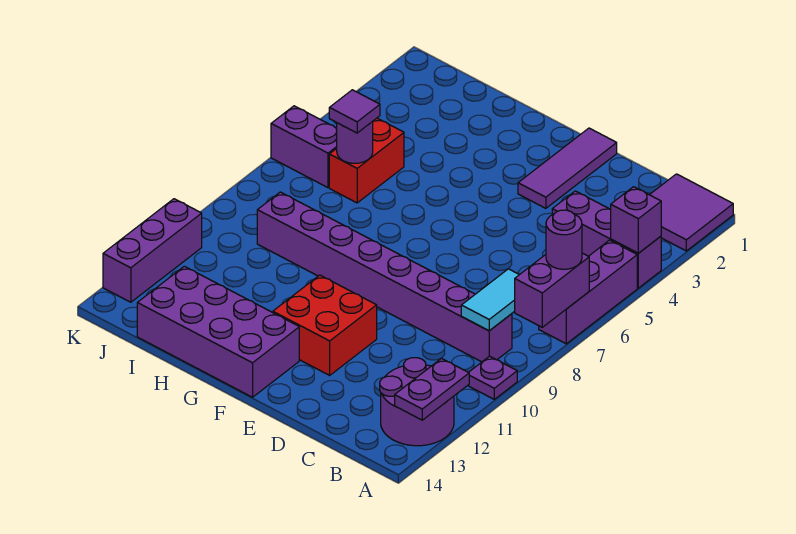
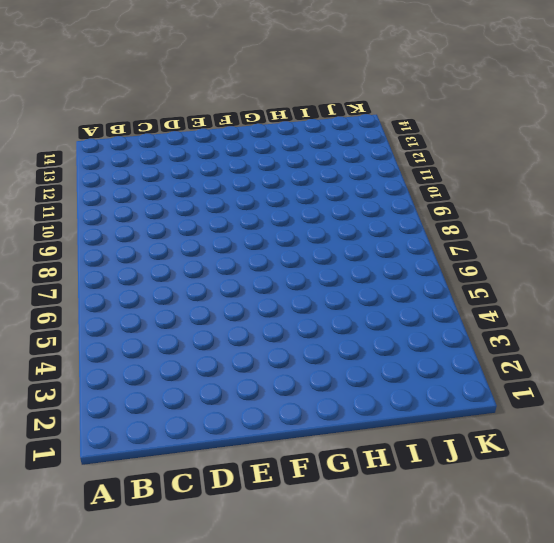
none -> purple 2x2 tile [650,174,733,251]
none -> purple 1x3 brick [552,191,661,288]
none -> purple 1x3 brick [539,240,637,344]

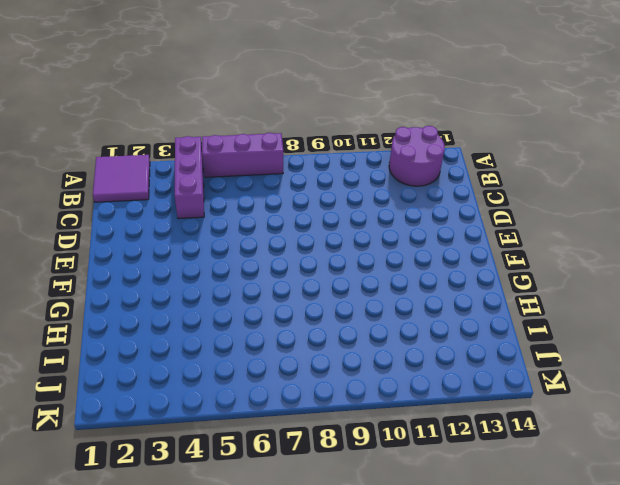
none -> purple 1x1 plate [468,356,517,399]
none -> purple 1x8 brick [257,192,512,362]
none -> purple 1x3 tile [518,128,617,208]

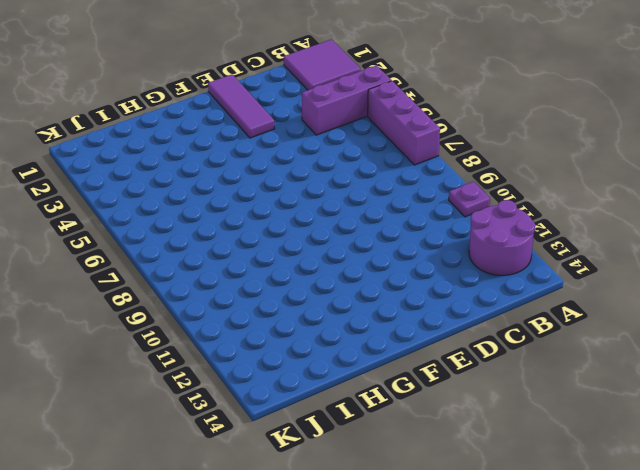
none -> purple 1x8 brick [257,192,512,362]
none -> red 2x2 brick [273,275,377,375]
none -> purple 2x4 brick [137,266,299,397]

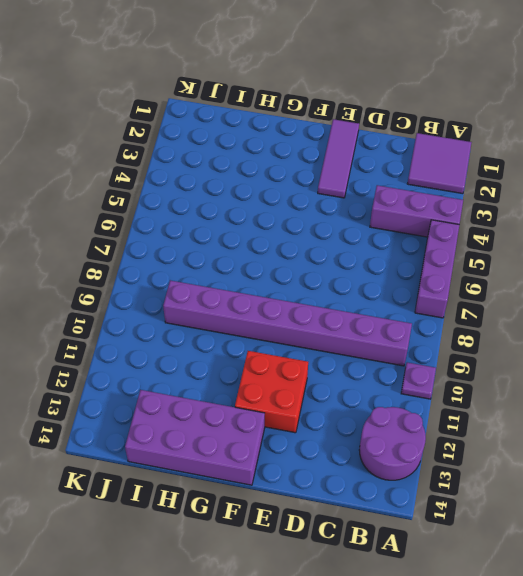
none -> red 1x2 brick [329,118,404,203]
none -> purple 1x2 brick [271,106,337,188]
none -> purple 1x3 brick [103,199,202,302]

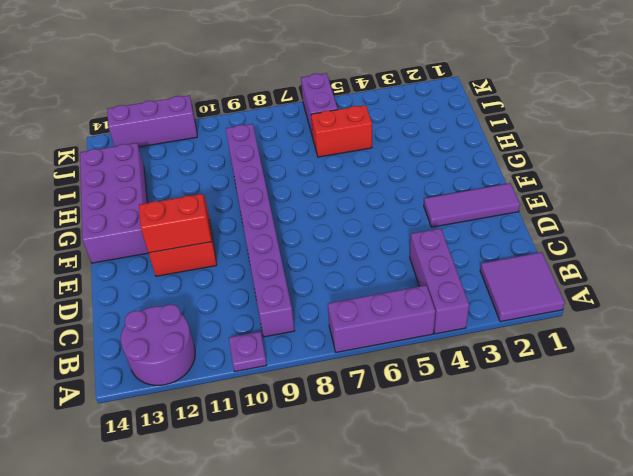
red 1x2 brick [139,194,212,253] -> none
none -> purple 1x1 brick [610,187,661,253]
none -> purple 1x2 brick [515,253,589,327]
none -> purple 1x2 plate [395,359,469,420]

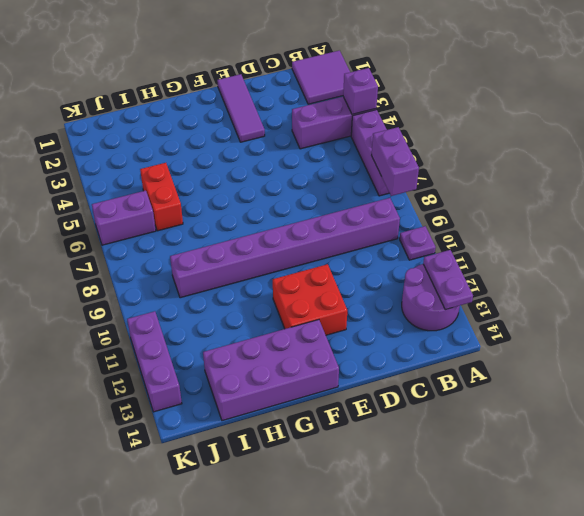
none -> cyan 1x2 tile [461,269,519,331]
none -> purple 1x1 round brick [337,121,373,163]
none -> purple 1x1 round brick [546,210,582,269]

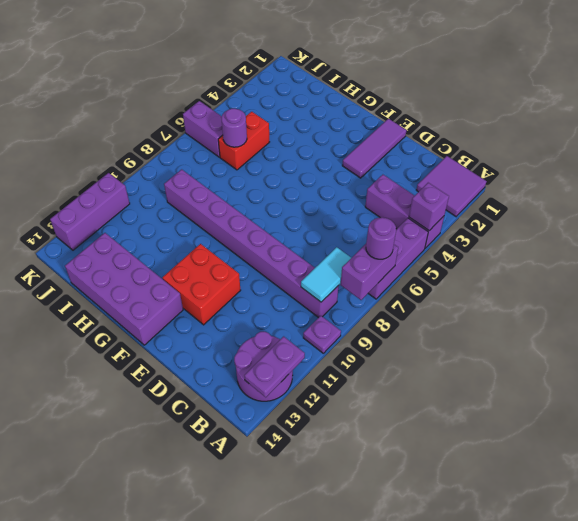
none -> purple 1x1 tile [329,90,380,133]

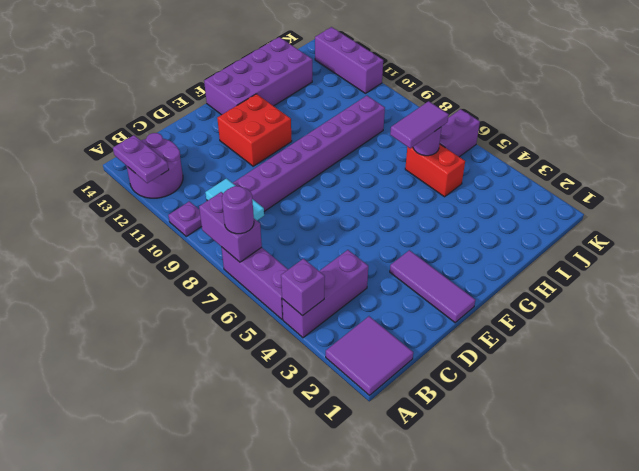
purple 1x2 tile [390,101,449,149] -> purple 1x1 tile [329,90,380,133]

